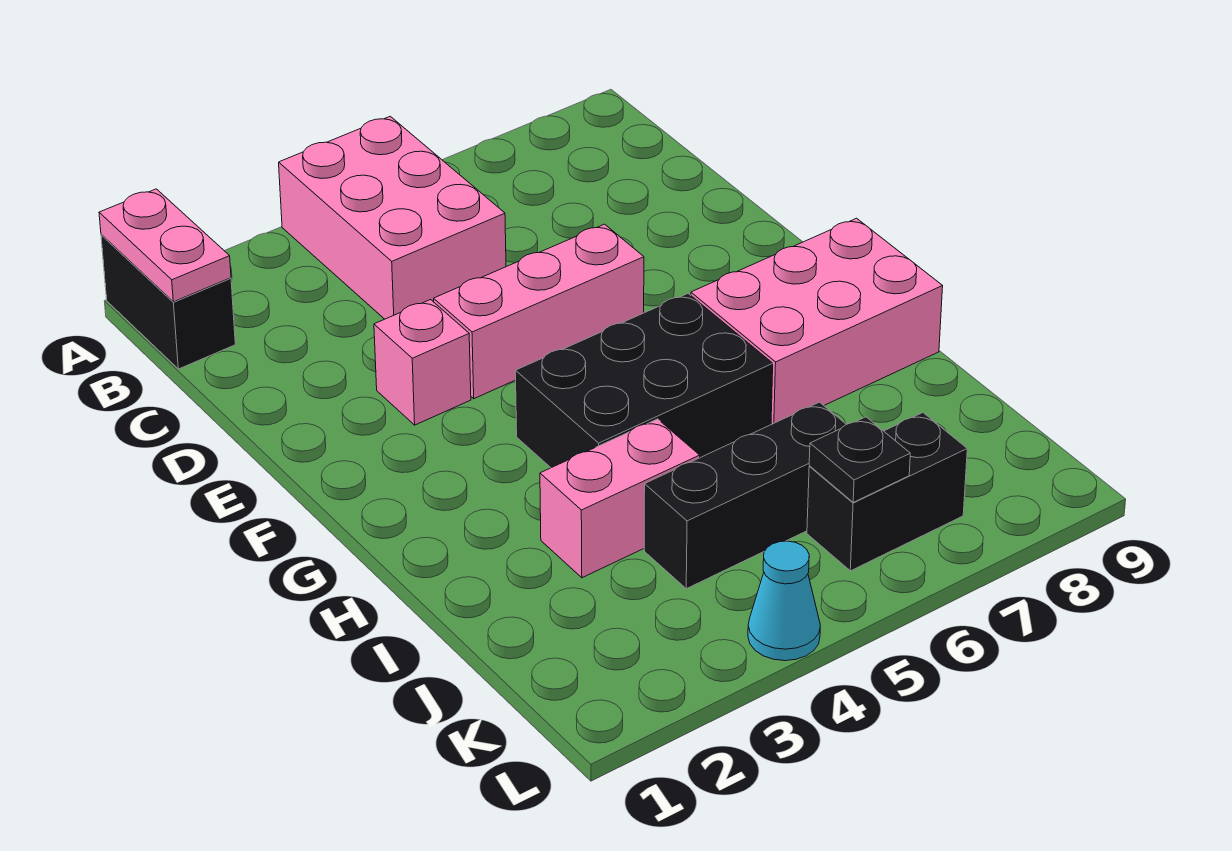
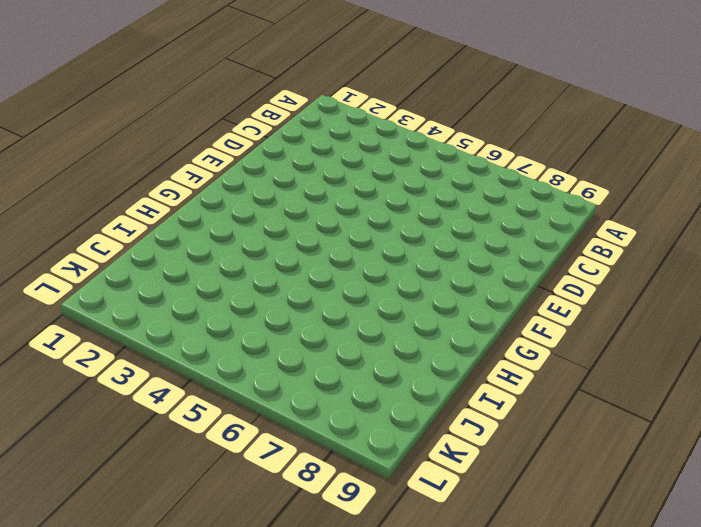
none -> black 1x2 brick [101,235,235,369]
none -> pink 2x3 brick [279,116,506,319]
none -> pink 1x1 brick [374,300,471,425]

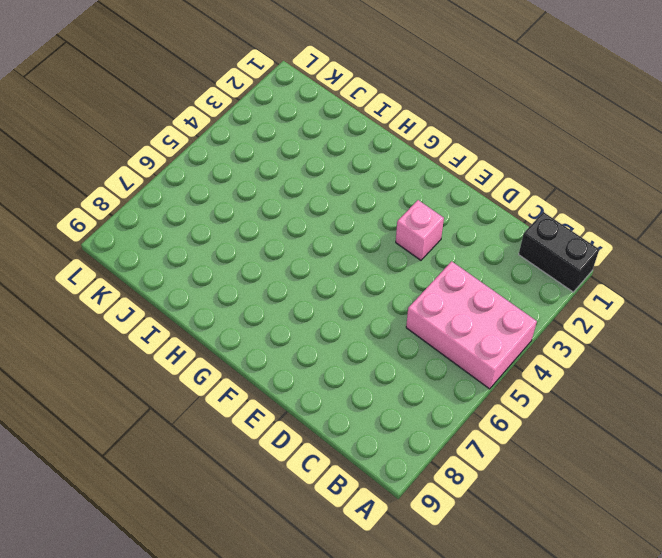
none -> pink 1x3 brick [434,224,644,399]
none -> black 2x3 brick [515,294,773,468]
none -> pink 2x3 brick [691,218,943,424]

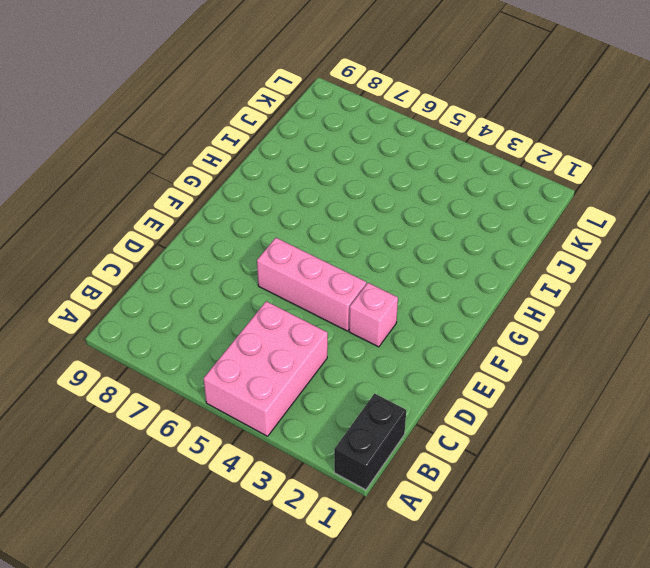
none -> black 2x3 brick [515,294,773,468]
none -> pink 2x3 brick [691,218,943,424]
none -> pink 1x2 brick [540,419,700,578]

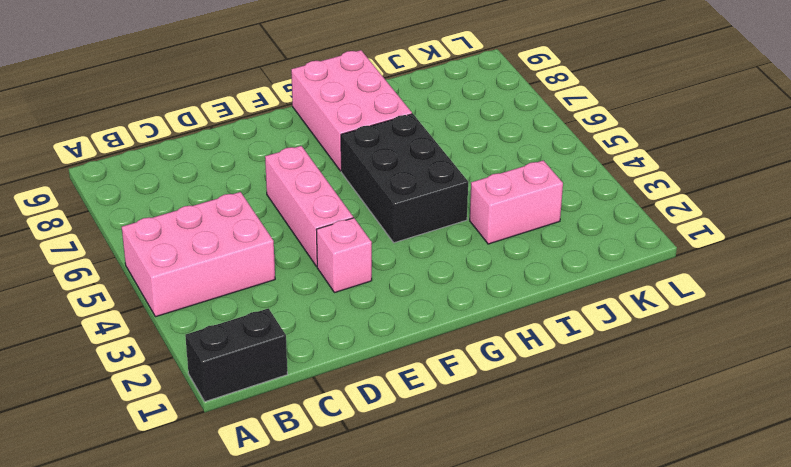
pink 1x2 brick [470,160,563,244] -> pink 1x2 brick turned to [540,419,700,578]
none -> black 1x3 brick [644,402,846,589]
none -> black 1x2 brick [807,413,967,571]
none -> cyan 1x1 cone [748,541,820,661]

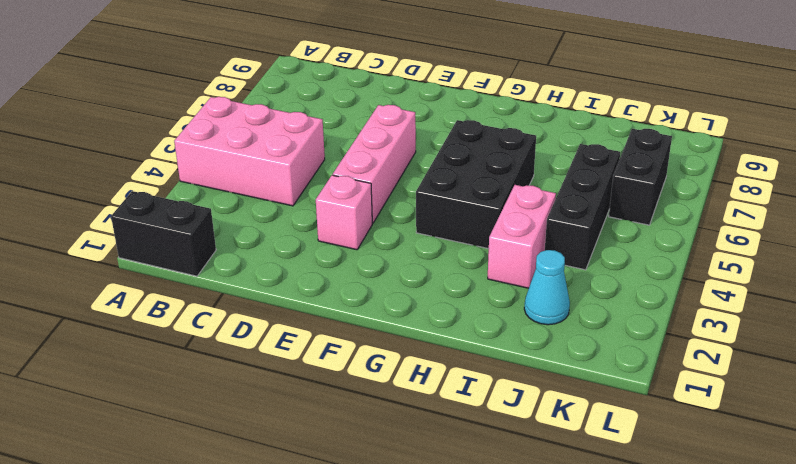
cyan 1x1 cone [524,250,570,325] -> cyan 1x1 cone moved to [748,541,820,661]
none -> pink 2x3 brick [691,218,943,424]
none -> pink 1x2 plate [99,189,231,302]
none -> black 1x1 plate [809,417,910,502]

